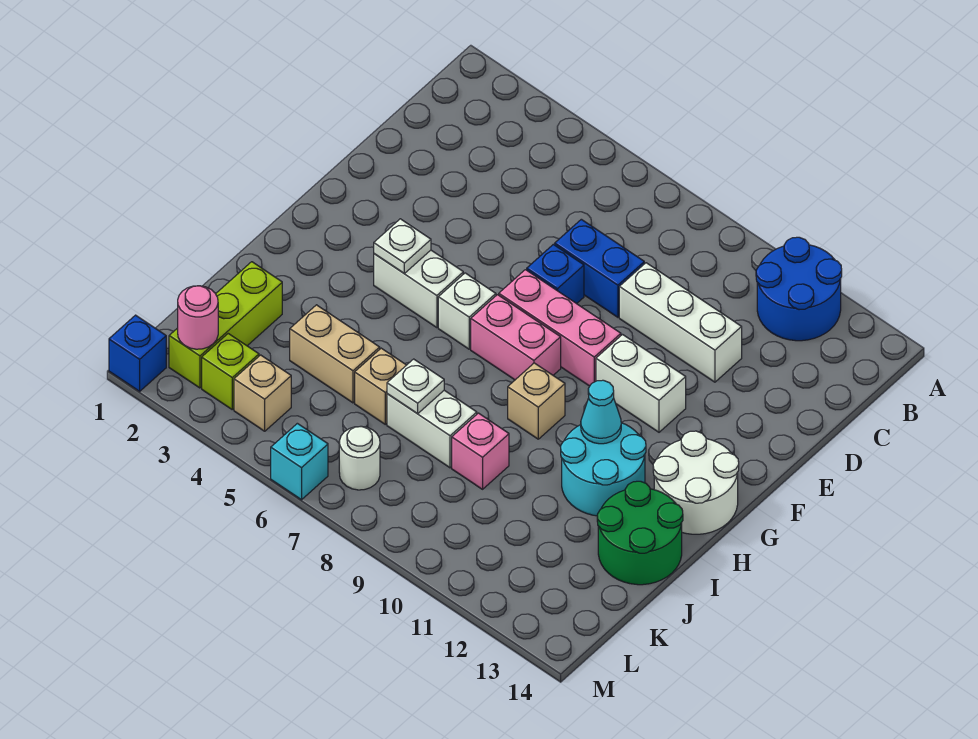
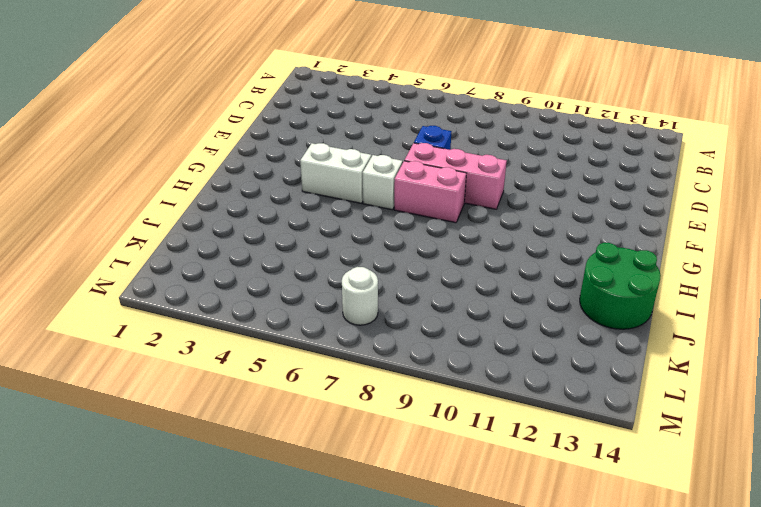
none -> blue 2x2 round brick [756,237,842,341]
none -> blue 1x2 brick [555,219,644,317]
none -> white 1x3 brick [619,263,742,382]

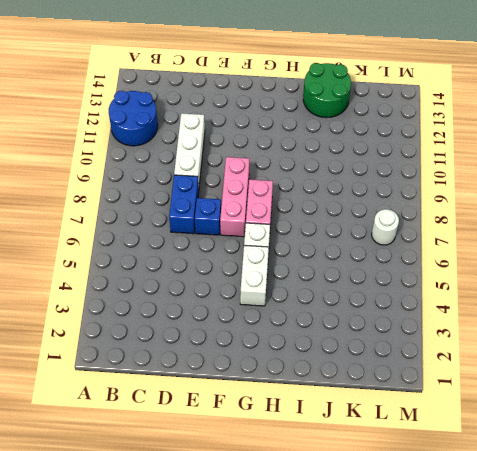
none -> white 1x2 brick [596,335,686,432]
none -> white 2x2 round brick [653,431,739,534]
none -> tan 1x1 brick [508,363,565,439]

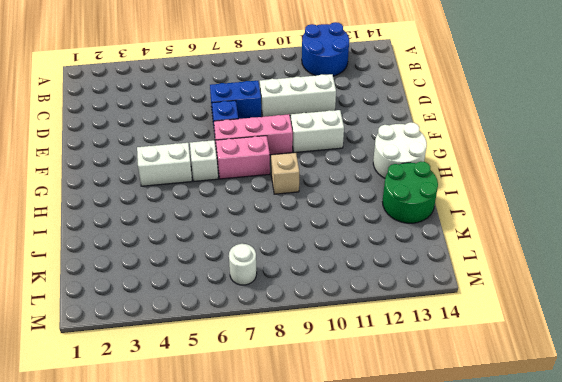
none -> cyan 2x2 round brick [561,423,646,516]
none -> lime 1x3 brick [169,262,282,388]
none -> tan 1x2 brick [290,305,380,403]

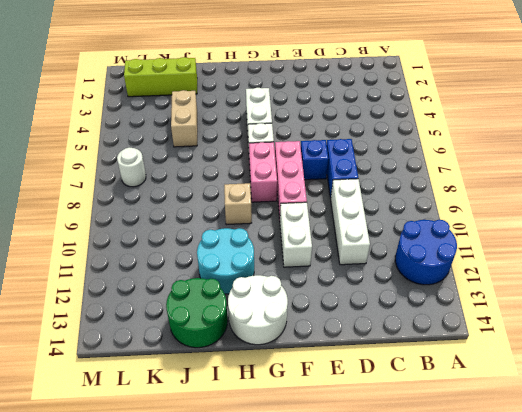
none -> tan 1x1 brick [355,348,406,424]
none -> white 1x2 brick [387,390,477,468]
none -> pink 1x1 brick [452,413,509,489]

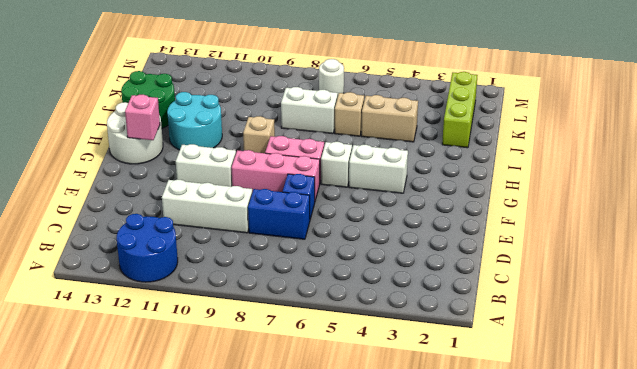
pink 1x1 brick [125,95,160,140] -> pink 1x1 brick moved to [452,413,509,489]
none -> lime 1x1 brick [202,334,259,409]
none -> tan 1x1 brick [234,355,291,431]
none -> blue 1x1 brick [109,315,166,391]

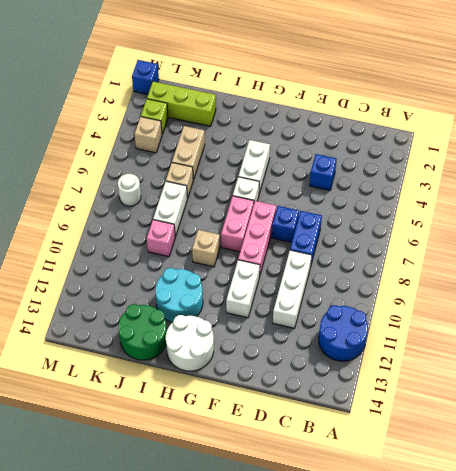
blue 1x1 brick [310,154,337,190] -> none
none -> cyan 1x1 brick [271,423,328,500]
none -> white 1x1 plate [374,219,431,273]
none -> cyan 1x1 cone [581,380,621,444]

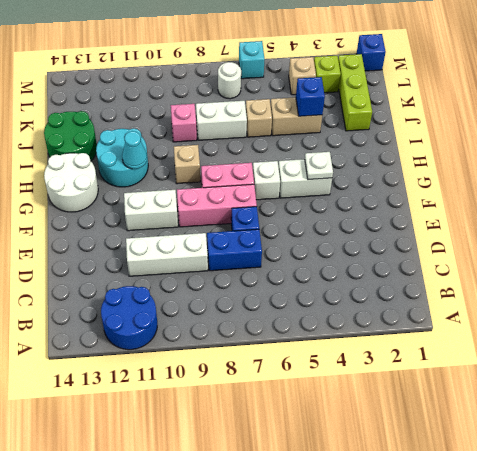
blue 1x1 brick [296,77,325,116] -> none
none -> white 1x1 plate [387,359,444,414]
none -> pink 1x1 round brick [178,286,218,349]

